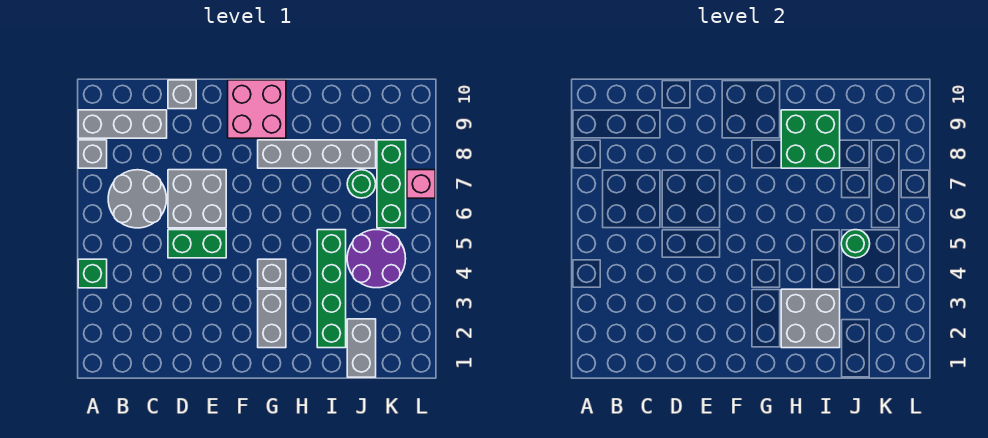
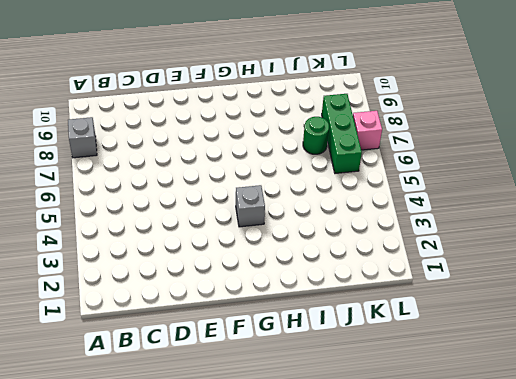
none -> green 1x1 brick [78,259,107,288]
none -> grey 1x3 brick [78,110,167,138]
none -> grey 2x2 round brick [108,170,167,228]

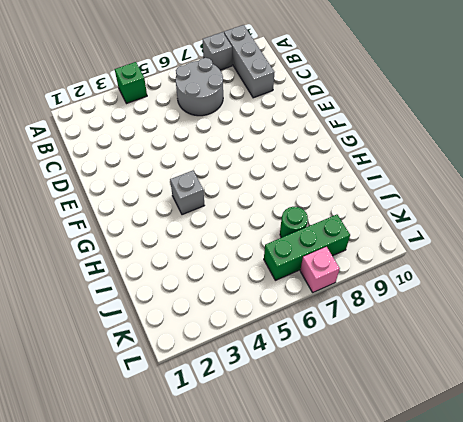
none -> green 1x2 brick [168,230,226,258]
none -> grey 2x2 brick [168,170,226,228]
none -> grey 1x1 brick [168,80,196,109]

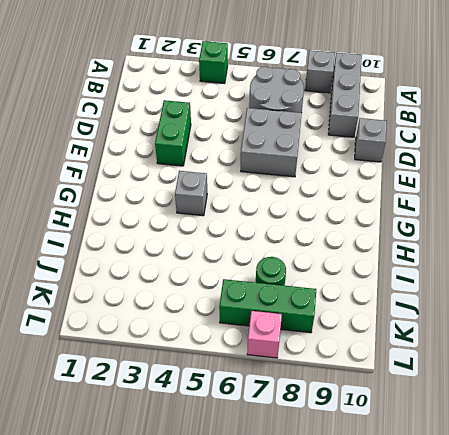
green 1x2 brick [155,100,191,166] -> green 1x2 brick moved to [168,230,226,258]
none -> pink 2x2 brick [228,80,286,138]
none -> grey 1x2 brick [258,289,286,348]
none -> grey 1x4 brick [258,140,376,168]

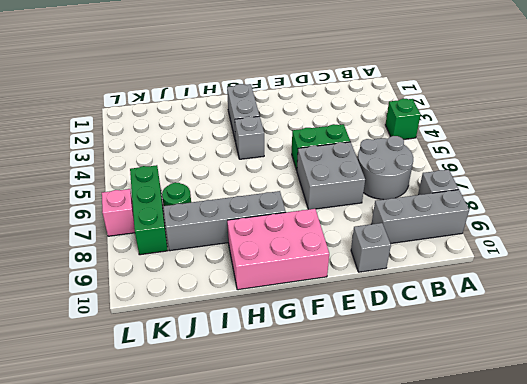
pink 2x3 brick [227,209,329,290] -> pink 2x2 brick [228,80,286,138]
none -> green 1x4 brick [317,230,346,348]
none -> grey 1x2 brick [347,319,376,377]
none -> purple 2x2 round brick [347,230,406,288]

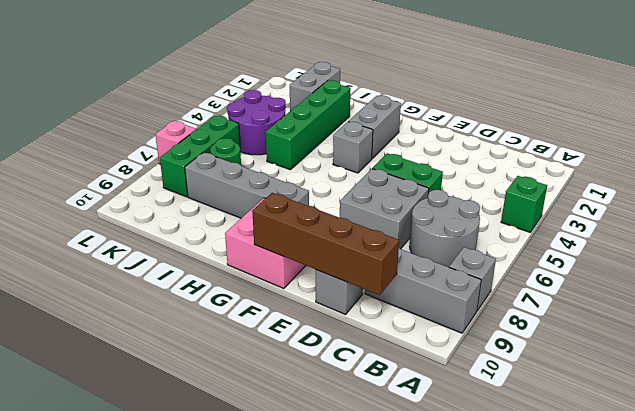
brown 1x4 brick [252,193,399,295] -> none
none -> grey 2x2 brick [781,289,840,348]
none -> green 2x2 brick [781,110,840,168]
none -> green 1x1 round brick [841,230,870,258]

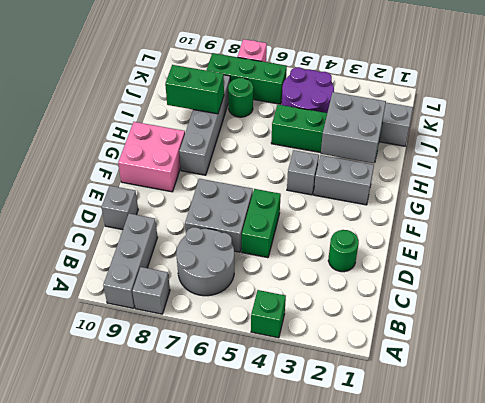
green 1x1 round brick [328,230,359,272] -> green 1x1 round brick moved to [841,230,870,258]
green 1x2 brick [165,65,224,114] -> green 2x2 brick [781,110,840,168]

